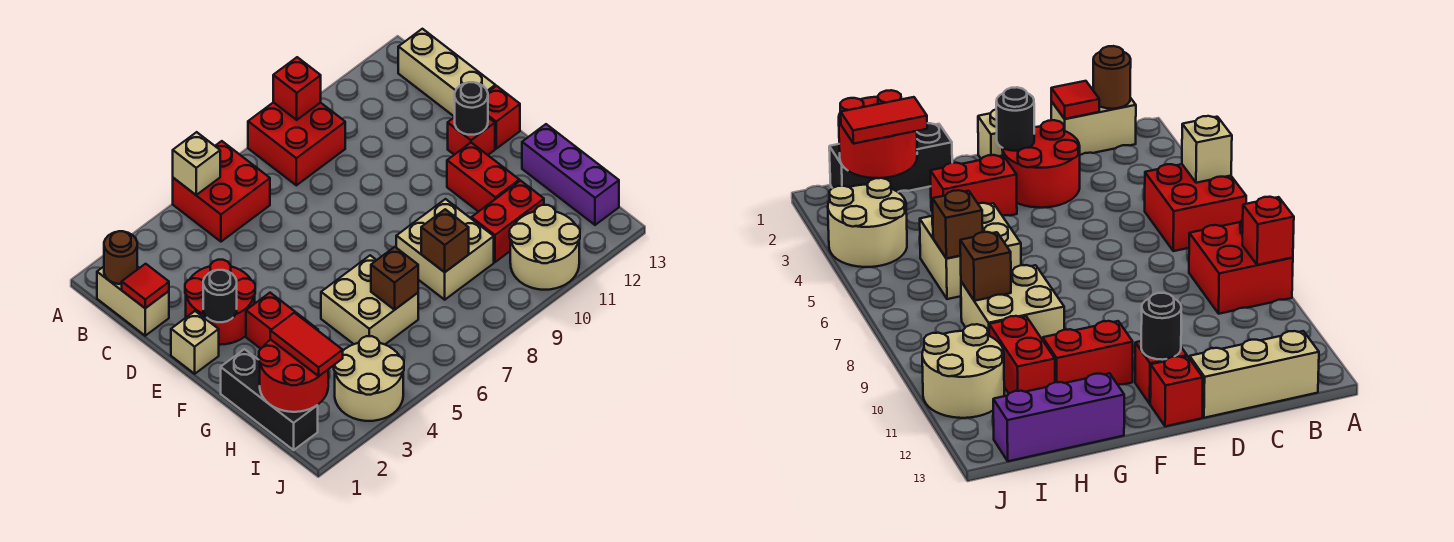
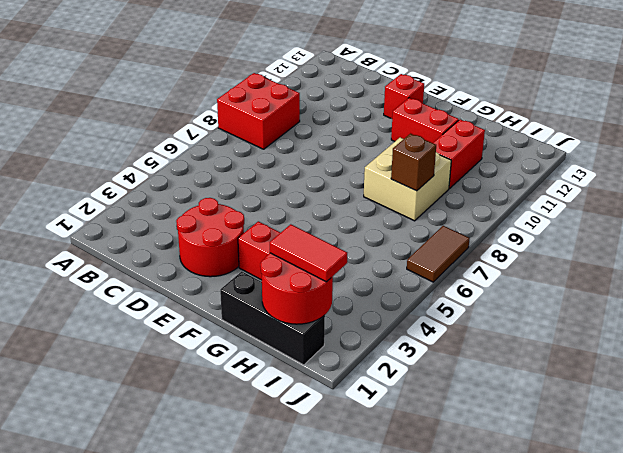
brown 1x2 tile [407,226,470,282] -> none
none -> red 2x2 brick [173,141,270,242]
none -> tan 1x2 brick [97,266,169,336]
none -> tan 1x3 brick [398,29,495,117]

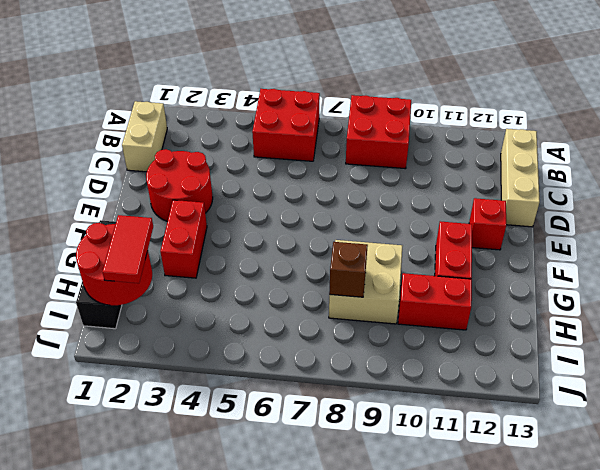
none -> tan 1x1 brick [171,311,219,374]
none -> red 1x1 brick [488,86,520,149]
none -> tan 2x2 brick [321,255,418,344]

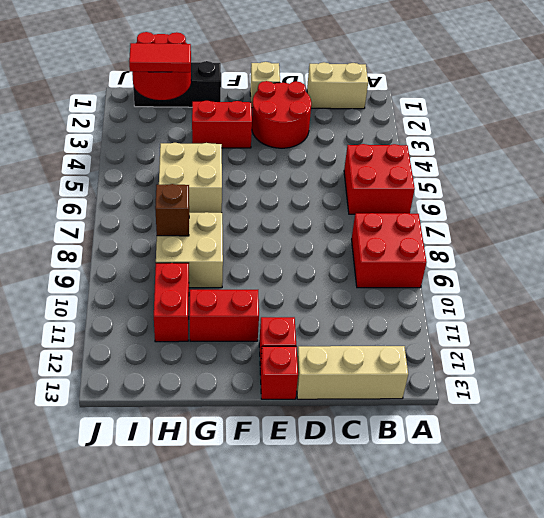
none -> purple 1x3 brick [522,124,619,225]
none -> tan 2x2 round brick [334,336,404,421]
none -> tan 2x2 round brick [510,205,580,290]

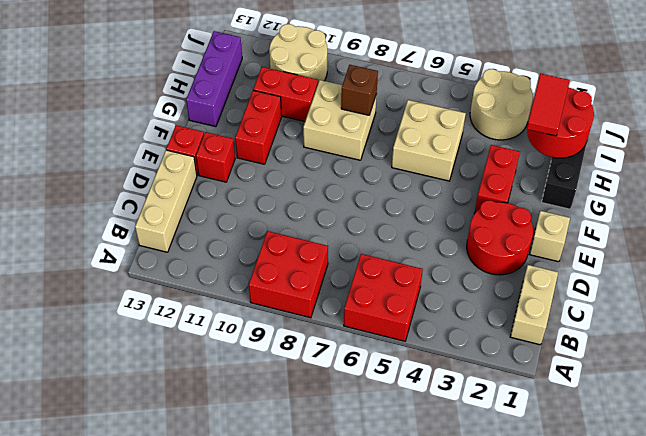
none -> tan 1x1 brick [173,132,220,195]
none -> red 1x1 brick [273,57,321,120]
none -> brown 1x1 round brick [104,231,137,284]

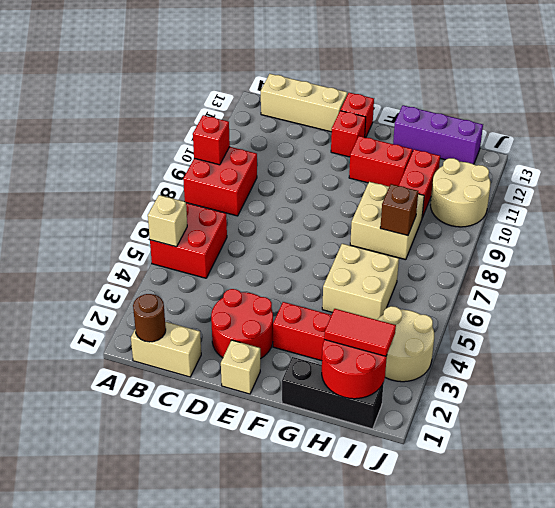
none -> red 1x1 tile [122,264,169,308]
none -> black 1x1 round brick [203,270,237,322]
none -> black 1x1 round brick [455,82,488,135]

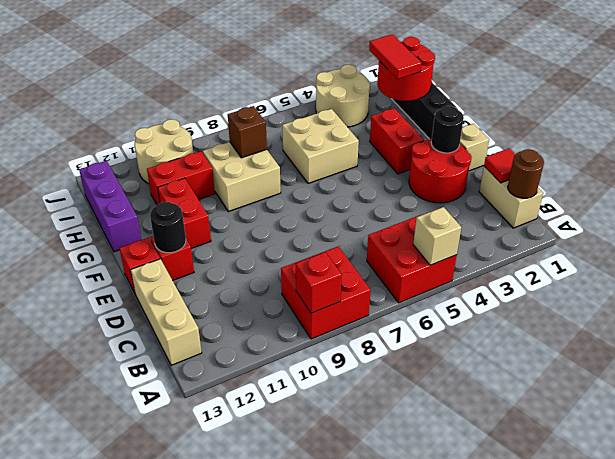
none -> brown 1x1 brick [371,247,418,310]

